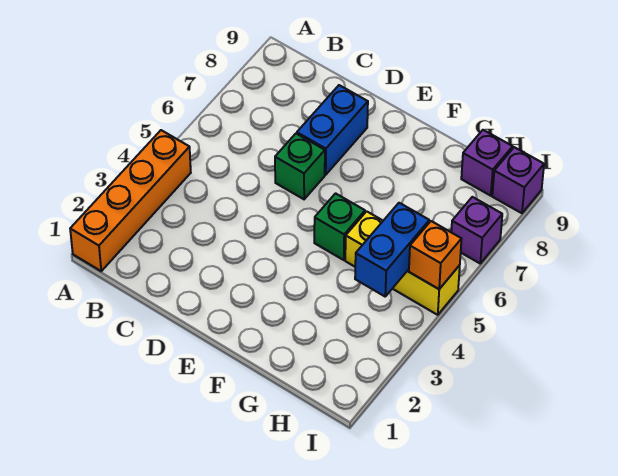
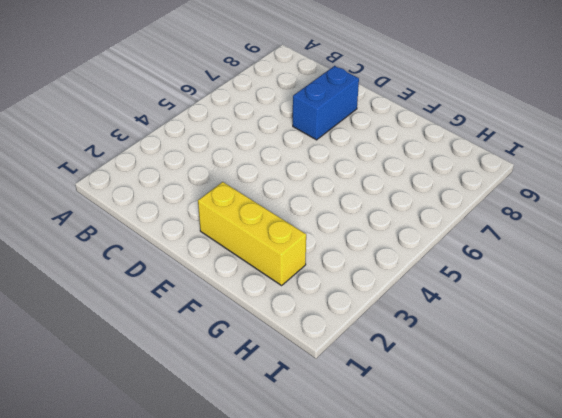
yellow 1x3 brick [198,182,306,285] -> yellow 1x3 brick moved to [345,211,460,315]
none -> orange 1x4 brick [70,130,191,271]
none -> green 1x1 brick [275,134,325,199]

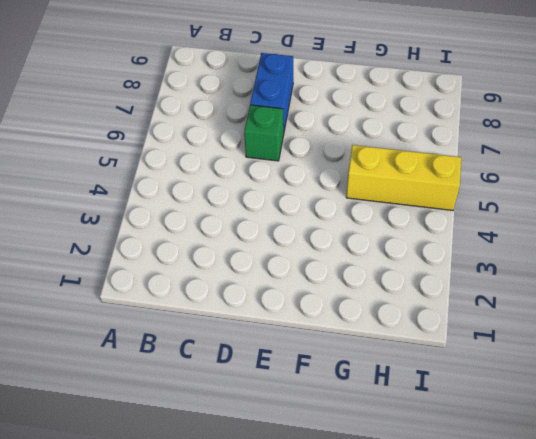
none -> orange 1x4 brick [70,130,191,271]
none -> green 1x1 brick [314,193,365,260]

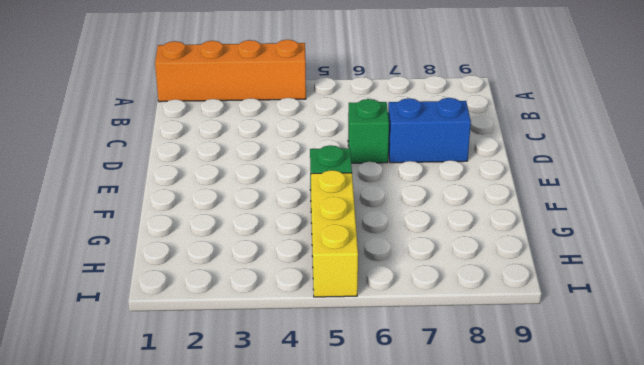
none -> purple 1x1 brick [461,130,513,196]
none -> purple 1x1 brick [451,197,502,263]

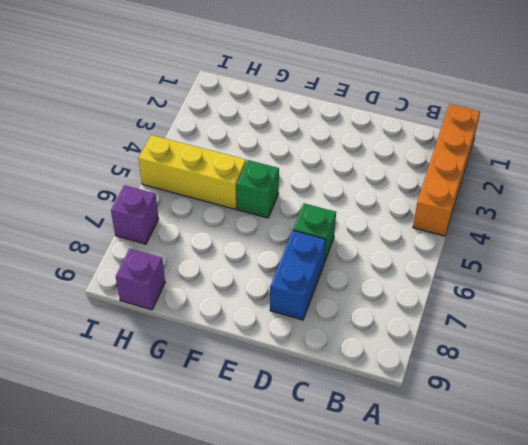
none -> purple 1x1 brick [492,147,544,213]
none -> blue 1x2 brick [355,203,429,296]

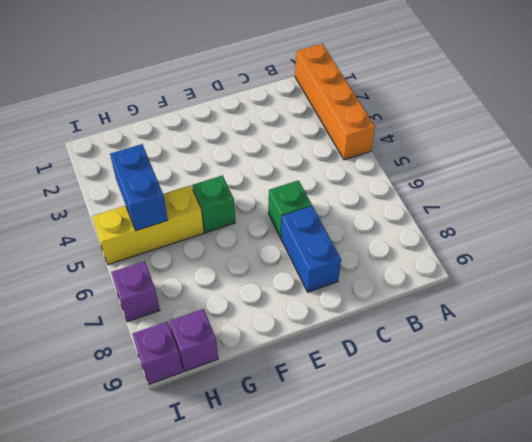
none -> orange 1x1 brick [409,221,462,289]

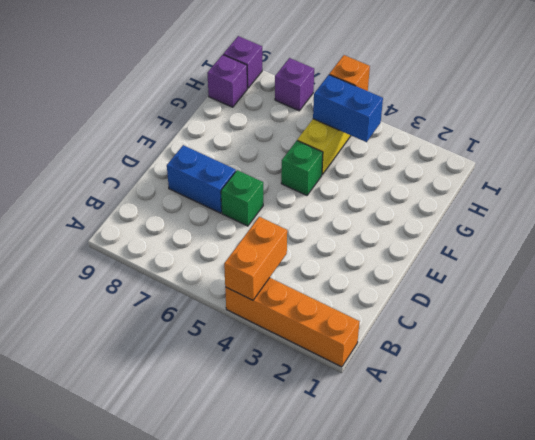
orange 1x2 brick [224,217,287,300] -> none

